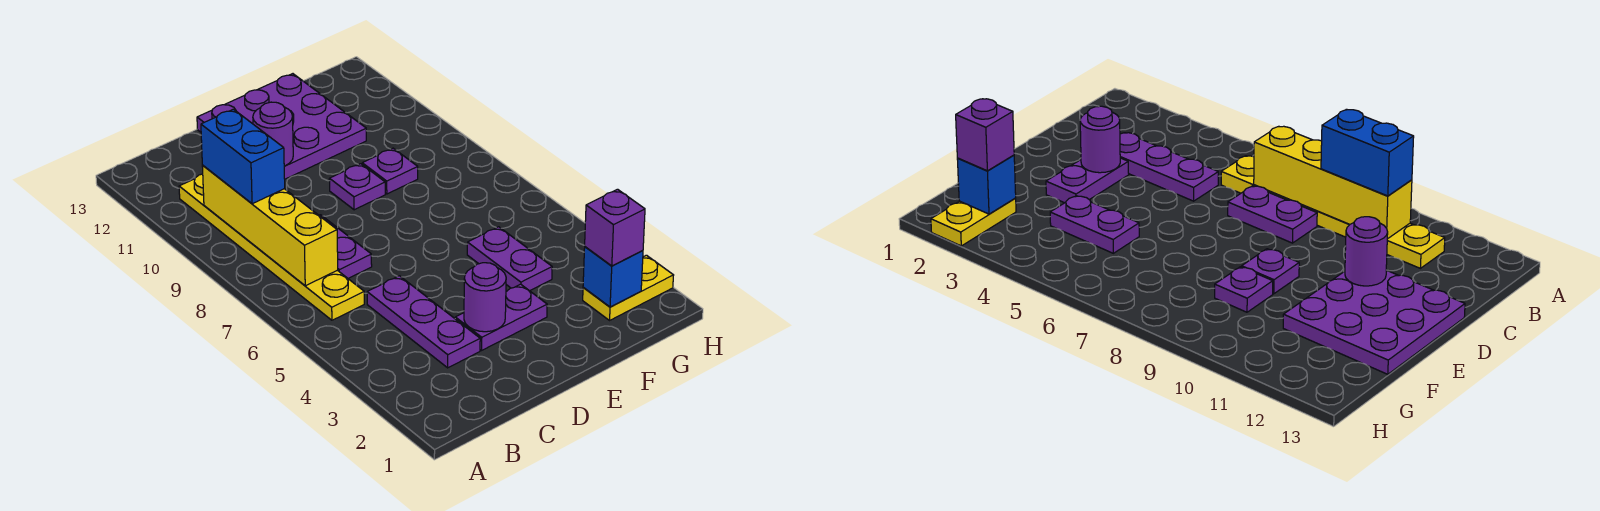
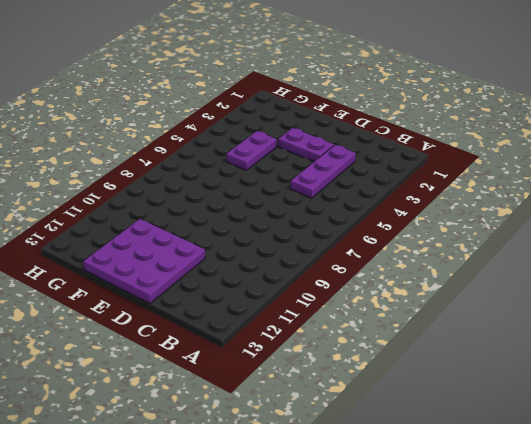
none -> yellow 1x6 plate [179,174,364,320]
none -> purple 1x2 plate [319,215,372,278]
none -> purple 1x1 plate [329,164,385,210]

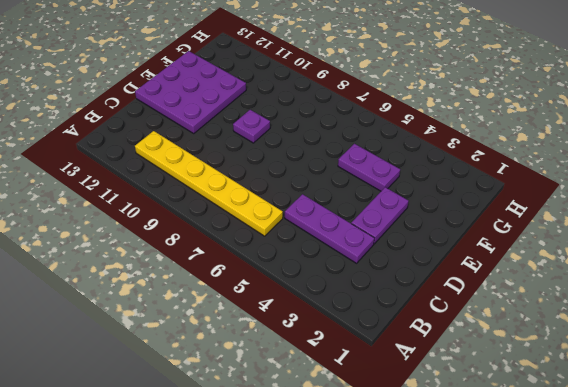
none -> purple 1x2 plate [319,215,372,278]
none -> purple 1x1 plate [362,148,418,194]
none -> yellow 1x2 plate [583,255,674,320]

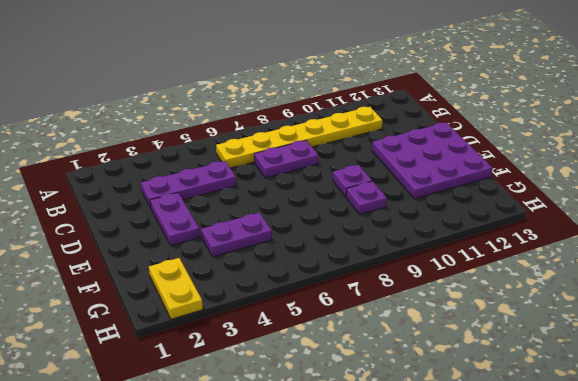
none -> yellow 1x4 brick [202,166,338,286]
none -> purple 1x1 round brick [464,263,506,332]
none -> purple 1x1 round brick [253,102,293,166]

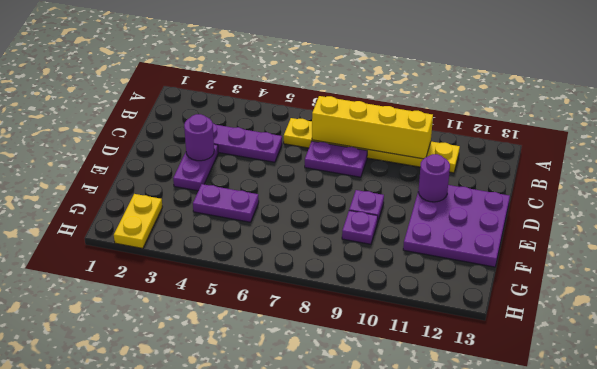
none -> blue 1x1 brick [583,247,643,307]
none -> blue 1x2 brick [201,109,285,204]
none -> purple 1x1 brick [585,189,645,266]

